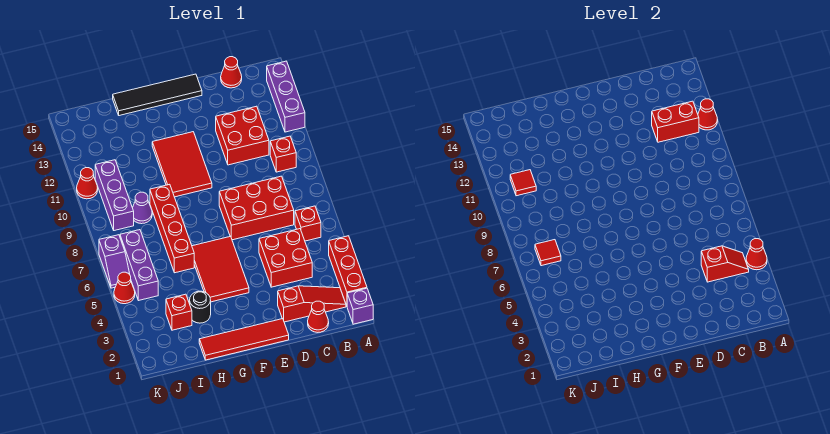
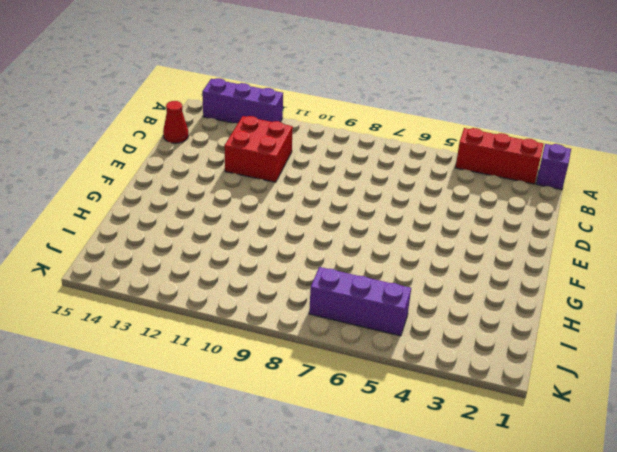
none -> red 1x3 slope [278,286,346,322]
none -> red 1x1 brick [295,206,321,241]
none -> red 1x1 brick [270,136,296,172]
none -> red 1x1 cone [308,301,329,332]

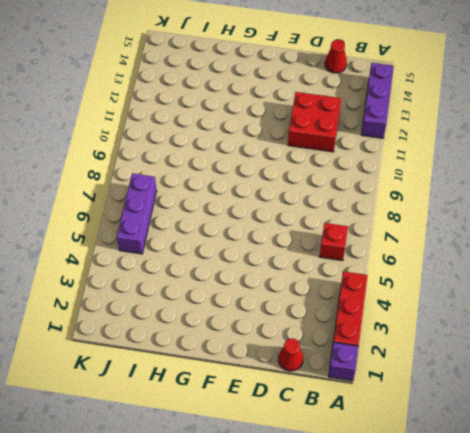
none -> red 1x3 slope [278,286,346,322]
none -> red 1x1 brick [270,136,296,172]
none -> red 2x2 brick [259,229,312,287]
none -> red 2x3 brick [219,176,294,240]

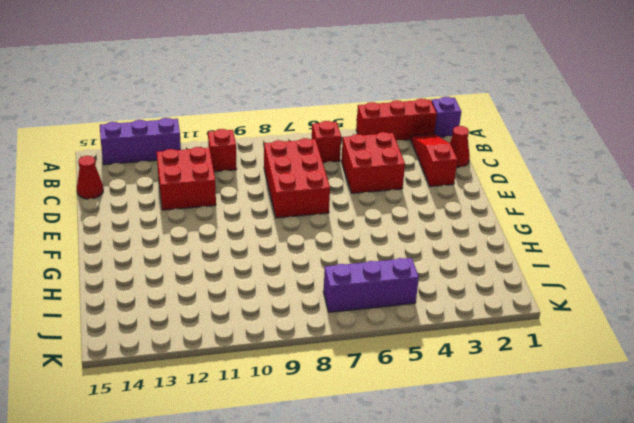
none -> red 1x4 tile [199,319,289,360]
none -> black 1x4 tile [113,74,202,116]
none -> red 2x3 tile [192,236,249,302]
none -> red 2x3 tile [152,132,212,197]

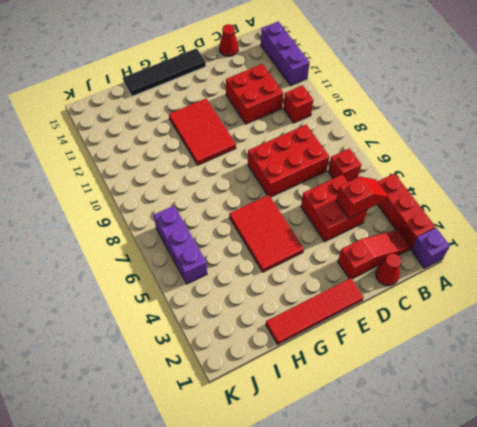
none -> black 1x1 round brick [190,291,211,323]
none -> red 1x4 brick [150,184,194,273]
none -> red 1x1 brick [166,294,192,330]
none -> purple 1x1 cone [133,192,152,224]

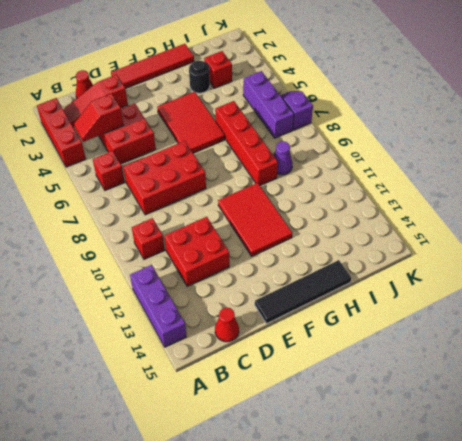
none -> purple 1x1 brick [347,288,373,324]
none -> purple 1x3 brick [95,160,134,231]
none -> red 1x1 cone [114,272,135,304]
none -> red 1x1 cone [77,168,98,199]

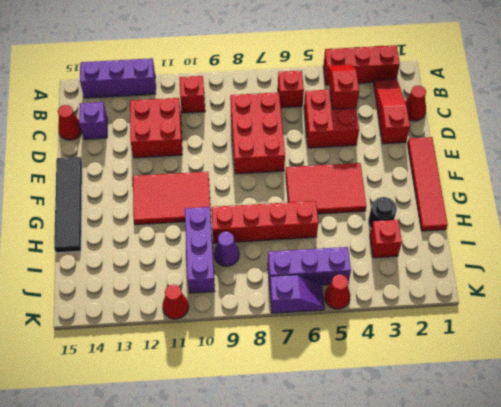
purple 1x1 brick [79,102,107,139] -> purple 1x1 brick moved to [347,288,373,324]
purple 1x3 brick [185,207,215,293] -> purple 1x3 brick turned to [95,160,134,231]
none -> red 1x1 cone [746,239,767,270]
none -> red 1x1 cone [698,99,718,130]
none -> red 1x2 brick [652,101,699,142]
none -> red 1x1 tile [535,240,561,266]

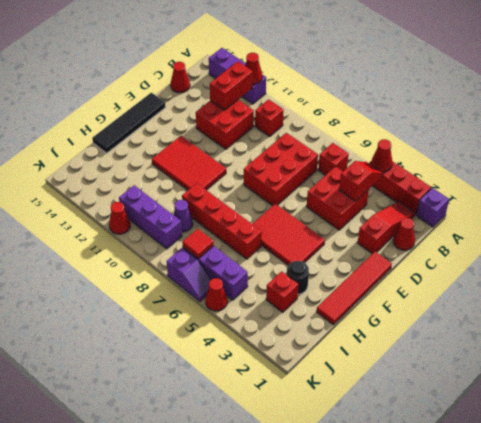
none -> red 1x1 tile [510,170,536,196]

